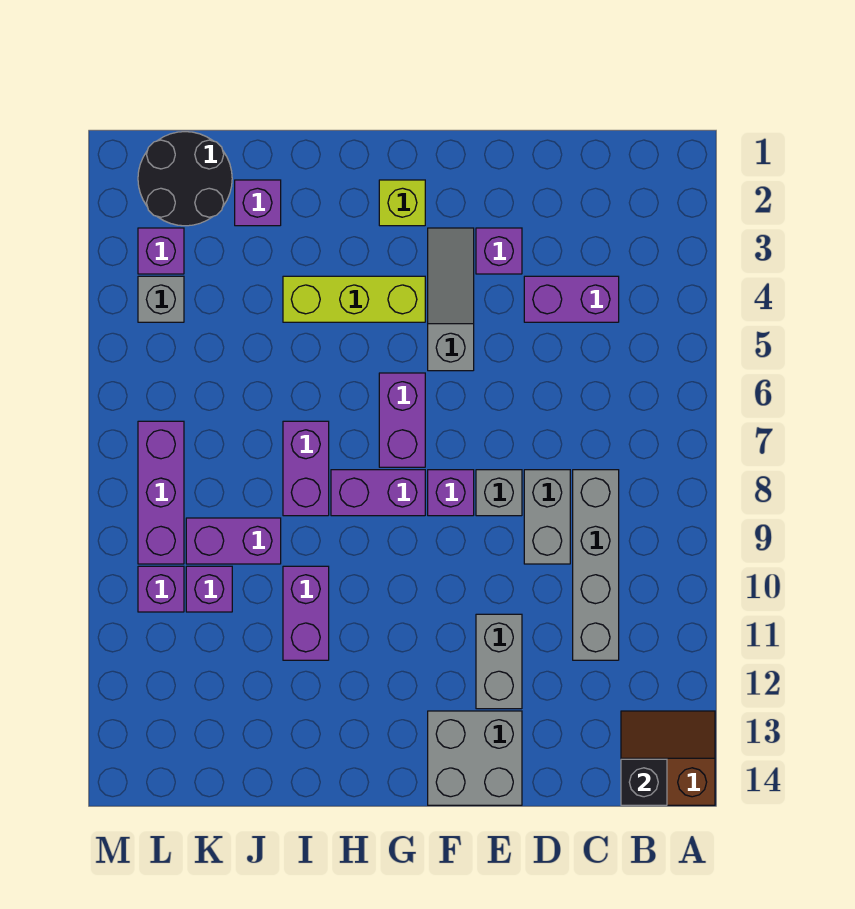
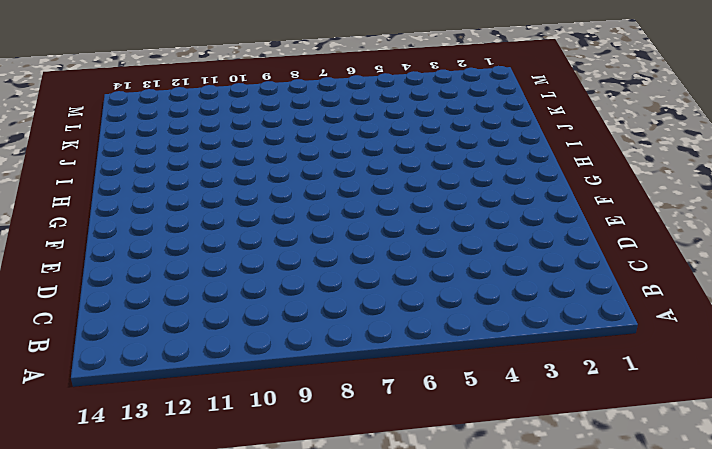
none -> brown 2x2 slope [621,711,715,805]
none -> purple 1x2 brick [524,276,619,322]
none -> grey 1x4 brick [573,470,619,660]

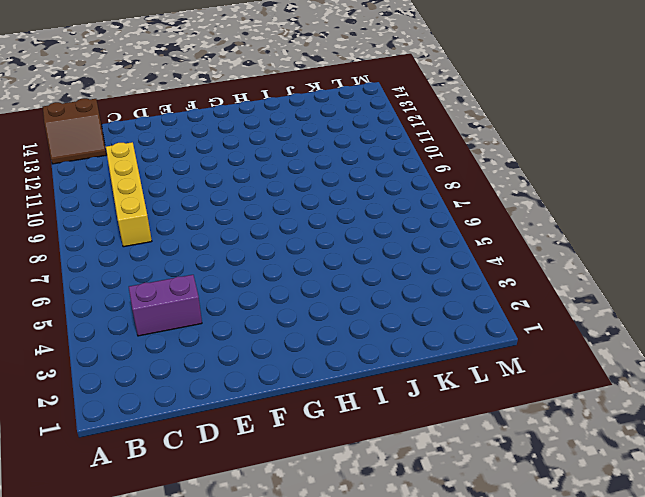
yellow 1x4 brick [106,142,152,247] -> grey 1x4 brick [573,470,619,660]
none -> grey 1x2 brick [524,470,570,564]
none -> purple 1x1 brick [476,228,522,274]
none -> grey 1x1 brick [476,470,522,516]

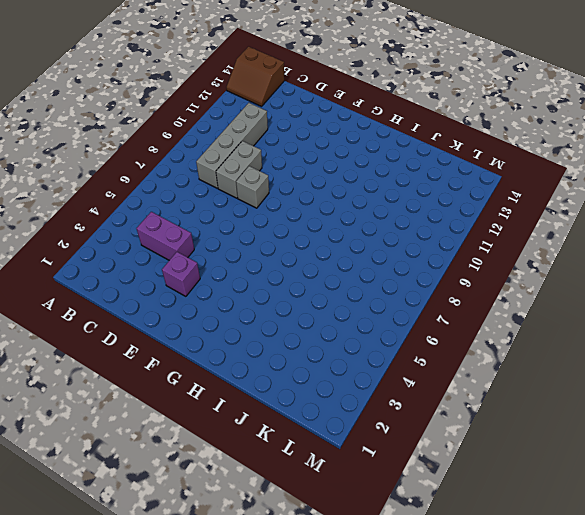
none -> grey 1x2 brick [476,614,522,709]
none -> grey 2x2 brick [428,711,522,805]
none -> grey 1x3 slope [428,228,474,371]

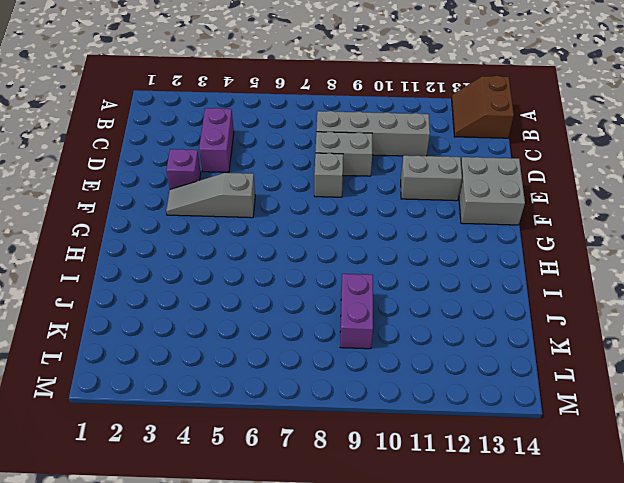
none -> purple 1x1 brick [428,470,474,516]
none -> lime 1x1 brick [379,180,425,226]
none -> lime 1x3 brick [283,276,425,322]

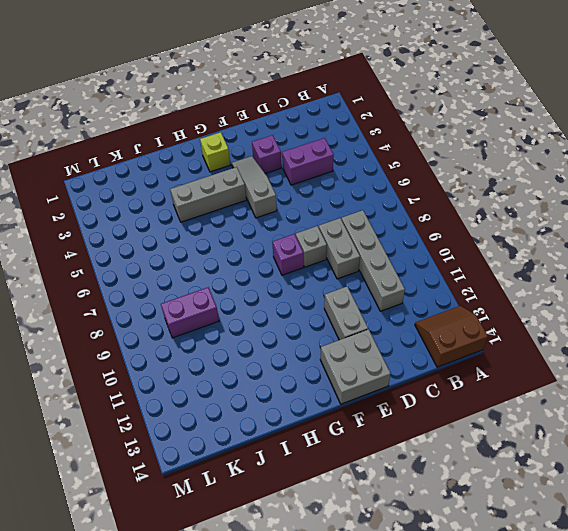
grey 1x3 brick [170,167,246,222] -> lime 1x3 brick [283,276,425,322]
none -> purple 1x2 brick [379,373,425,467]
none -> purple 1x2 brick [331,470,425,516]
none -> purple 1x2 brick [283,421,329,516]

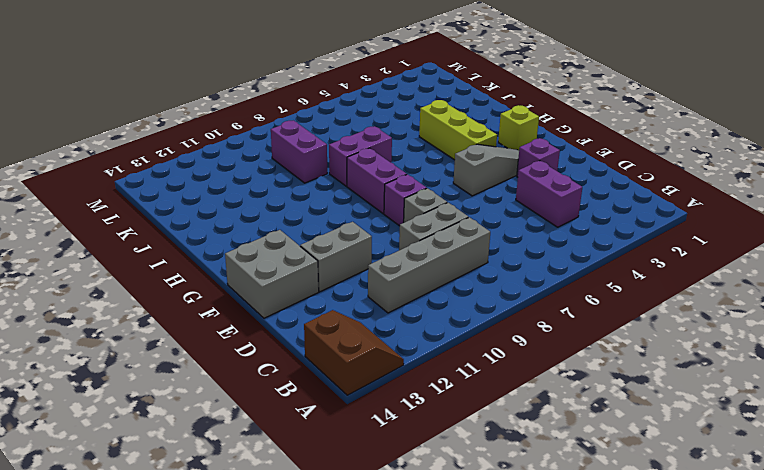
none -> purple 1x2 brick [379,373,425,467]
none -> purple 1x2 brick [283,566,329,660]
none -> purple 1x1 brick [235,180,281,226]

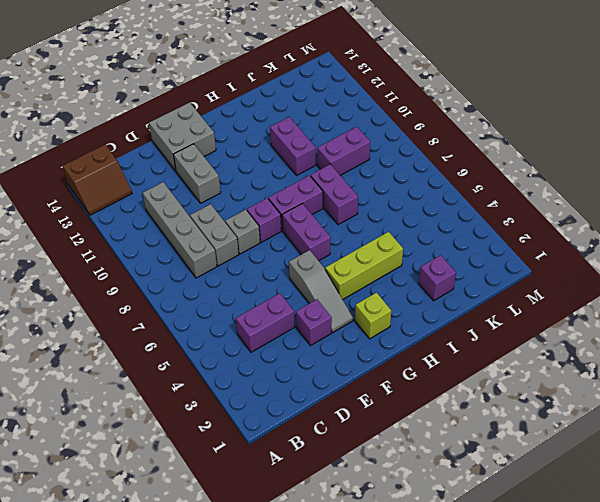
none -> black 2x2 round brick [138,132,232,226]
none -> purple 1x1 brick [186,566,232,612]
none -> purple 1x1 brick [138,228,184,274]

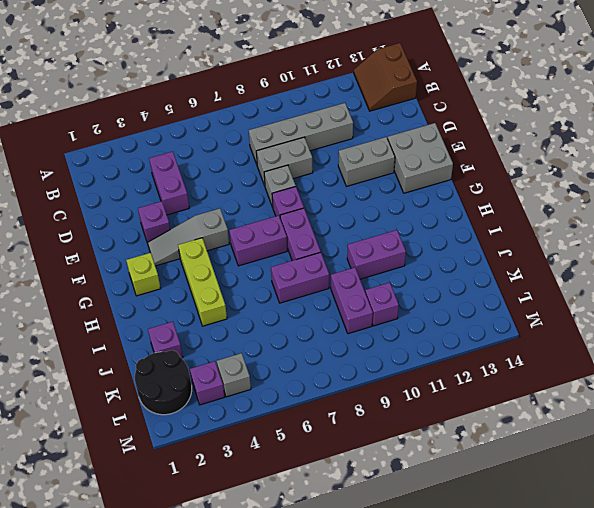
none -> purple 1x3 brick [138,421,184,564]
none -> purple 1x1 brick [138,566,184,612]
none -> black 1x1 brick [621,759,667,805]

